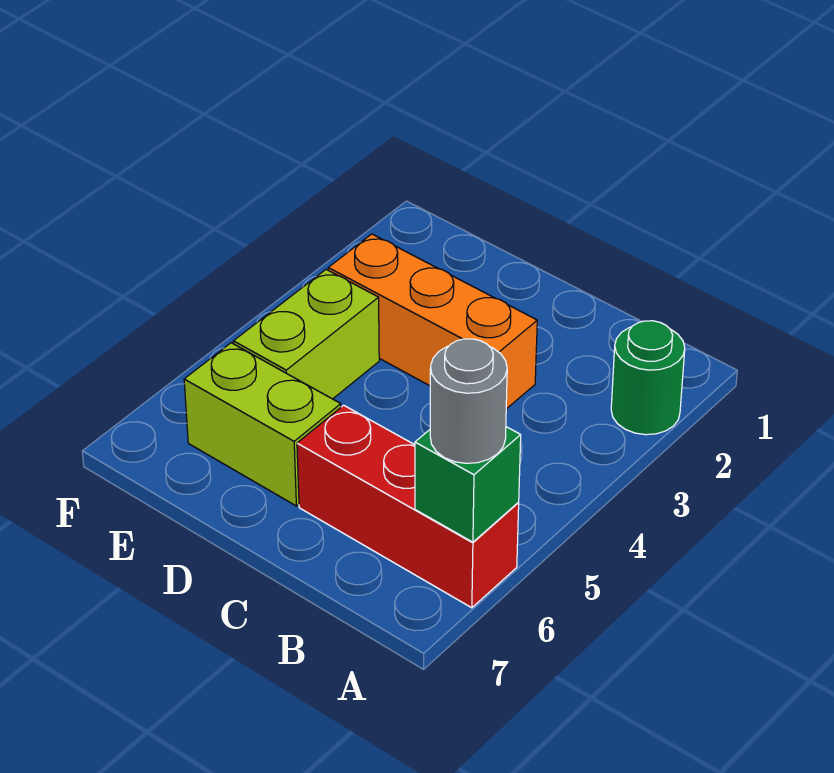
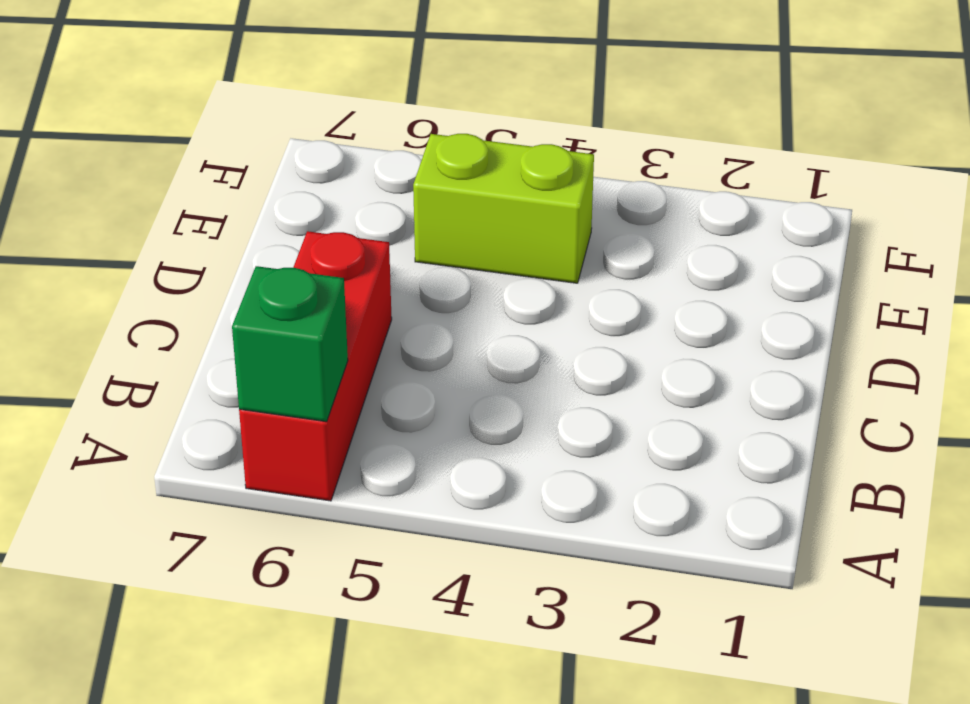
none -> green 1x1 round brick [611,321,685,435]
none -> orange 1x3 brick [328,234,537,409]

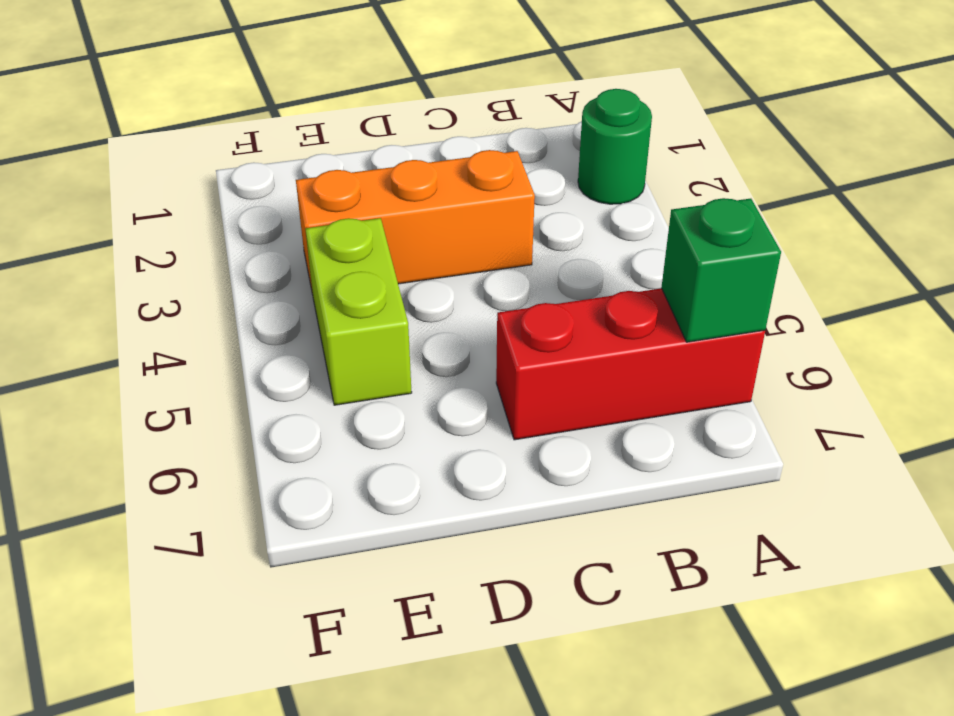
none -> lime 1x2 brick [184,343,341,506]
none -> grey 1x1 round brick [430,339,507,463]

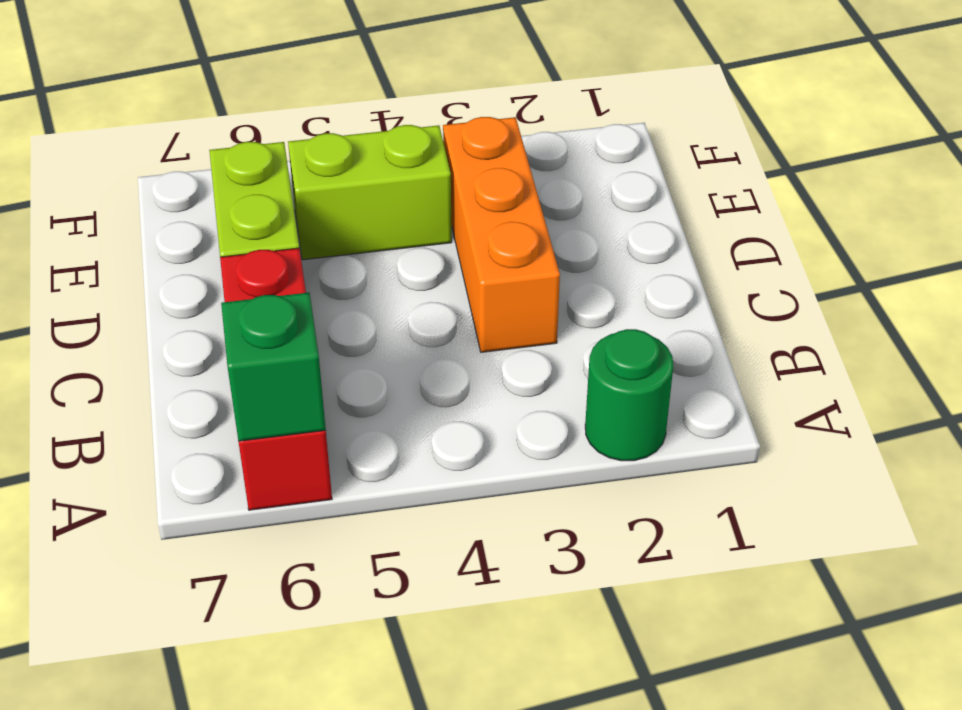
none -> grey 1x1 round brick [430,339,507,463]

